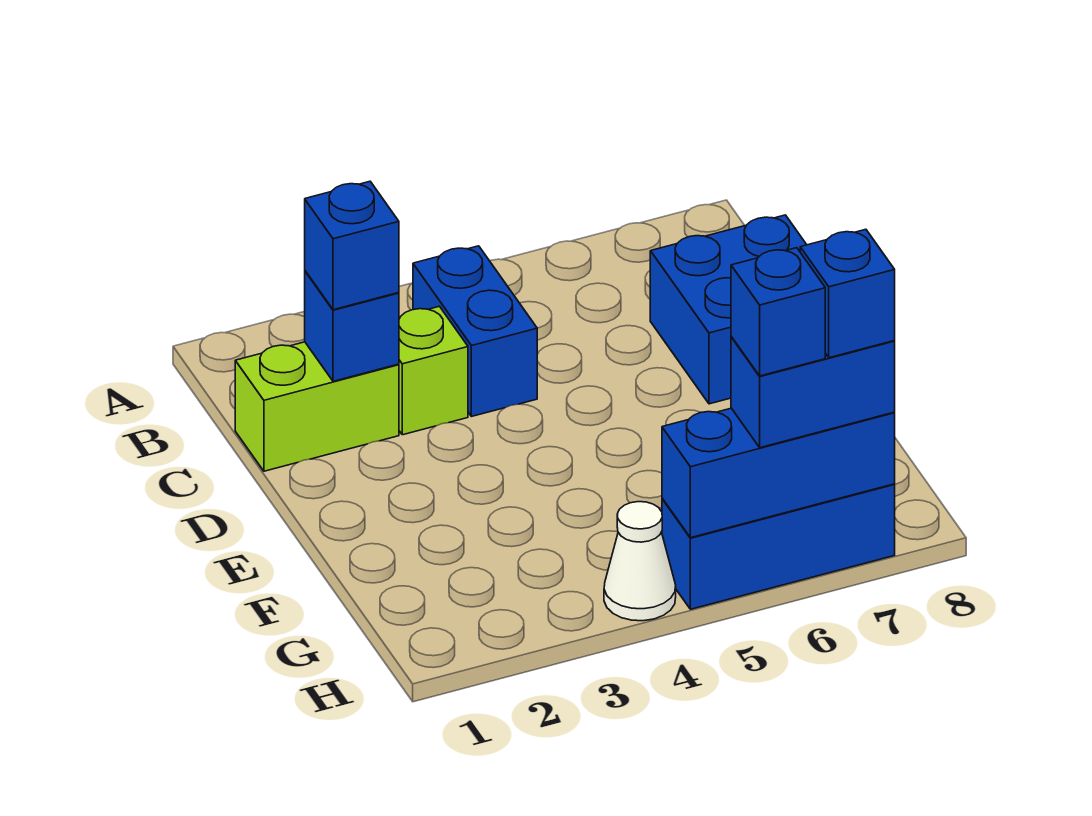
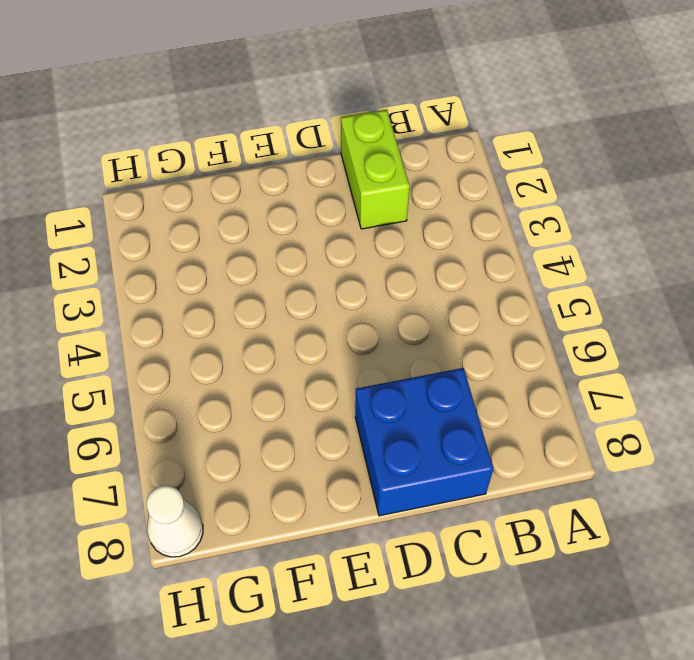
white 1x1 cone [146,485,203,557] -> white 1x1 cone moved to [604,502,676,621]
none -> blue 1x2 brick [413,246,537,417]
none -> lime 1x1 brick [399,306,468,435]
none -> blue 1x3 brick [662,484,895,609]

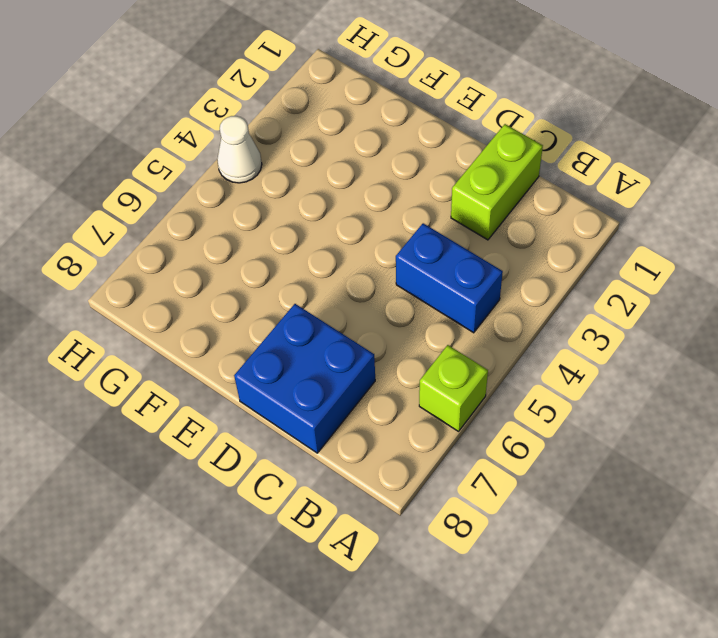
lime 1x1 brick [419,345,488,431] -> lime 1x1 brick moved to [399,306,468,435]
none -> blue 1x3 brick [662,484,895,609]
none -> blue 1x1 brick [305,271,399,381]
none -> blue 1x3 brick [662,408,895,538]

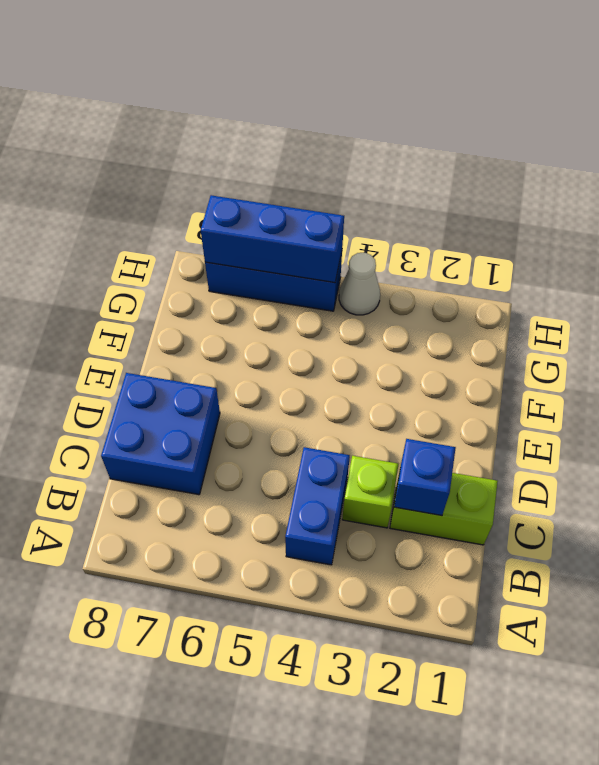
none -> blue 1x1 brick [305,181,399,310]
none -> blue 1x2 brick [731,337,895,448]
none -> blue 1x1 brick [731,248,825,376]

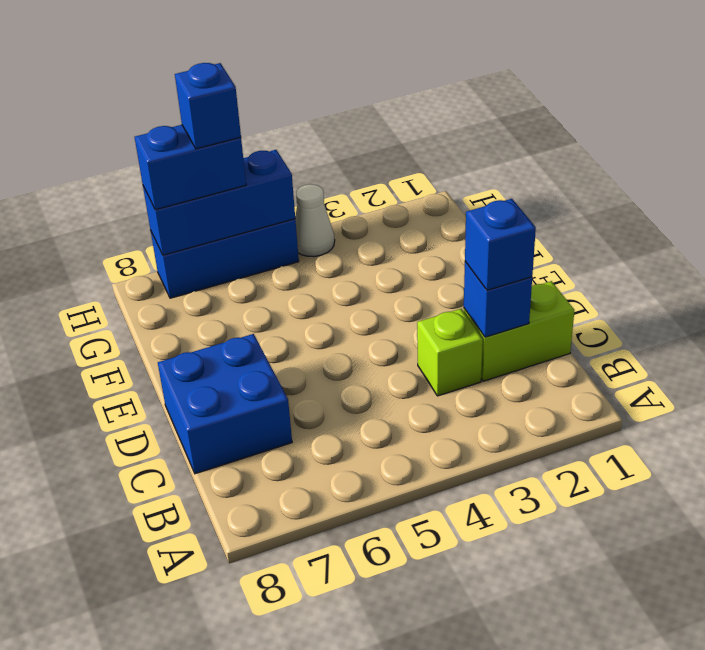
none -> blue 1x2 brick [413,246,537,417]
none -> blue 1x1 brick [800,229,895,358]

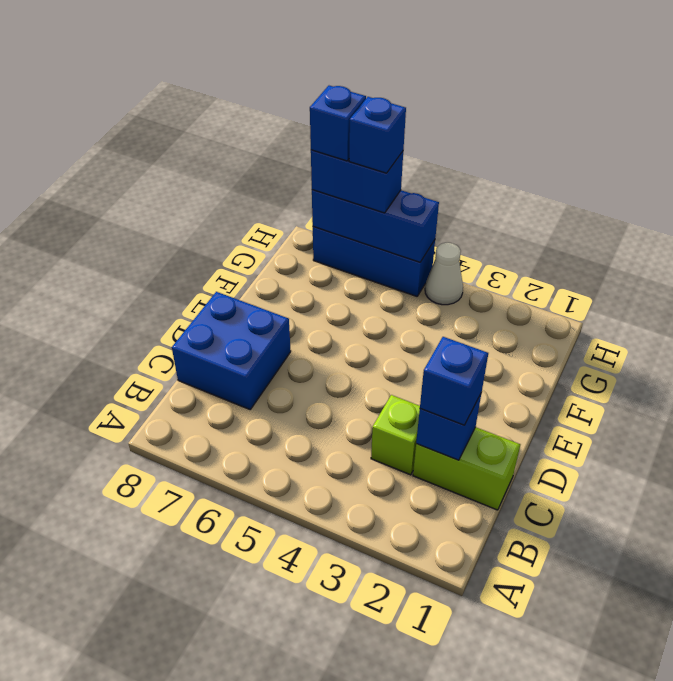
none -> blue 1x2 brick [413,246,537,417]

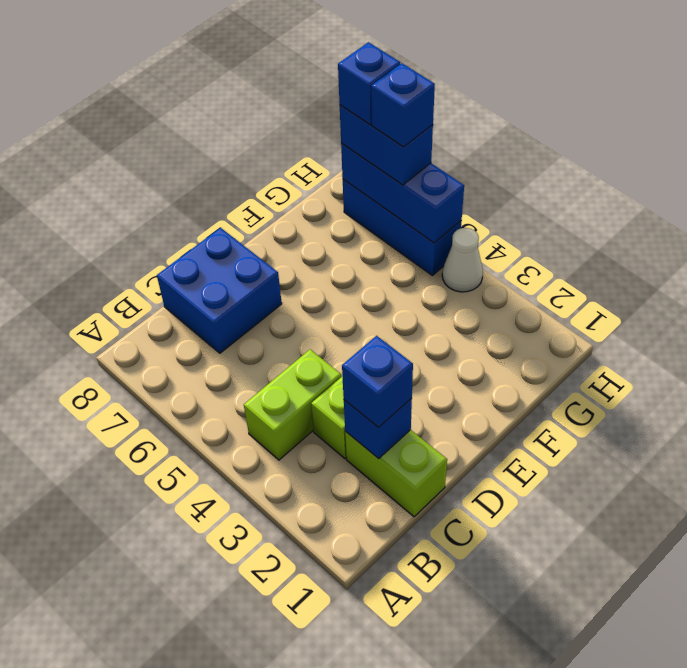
lime 1x2 brick [244,350,342,460] -> blue 1x2 brick [413,246,537,417]

